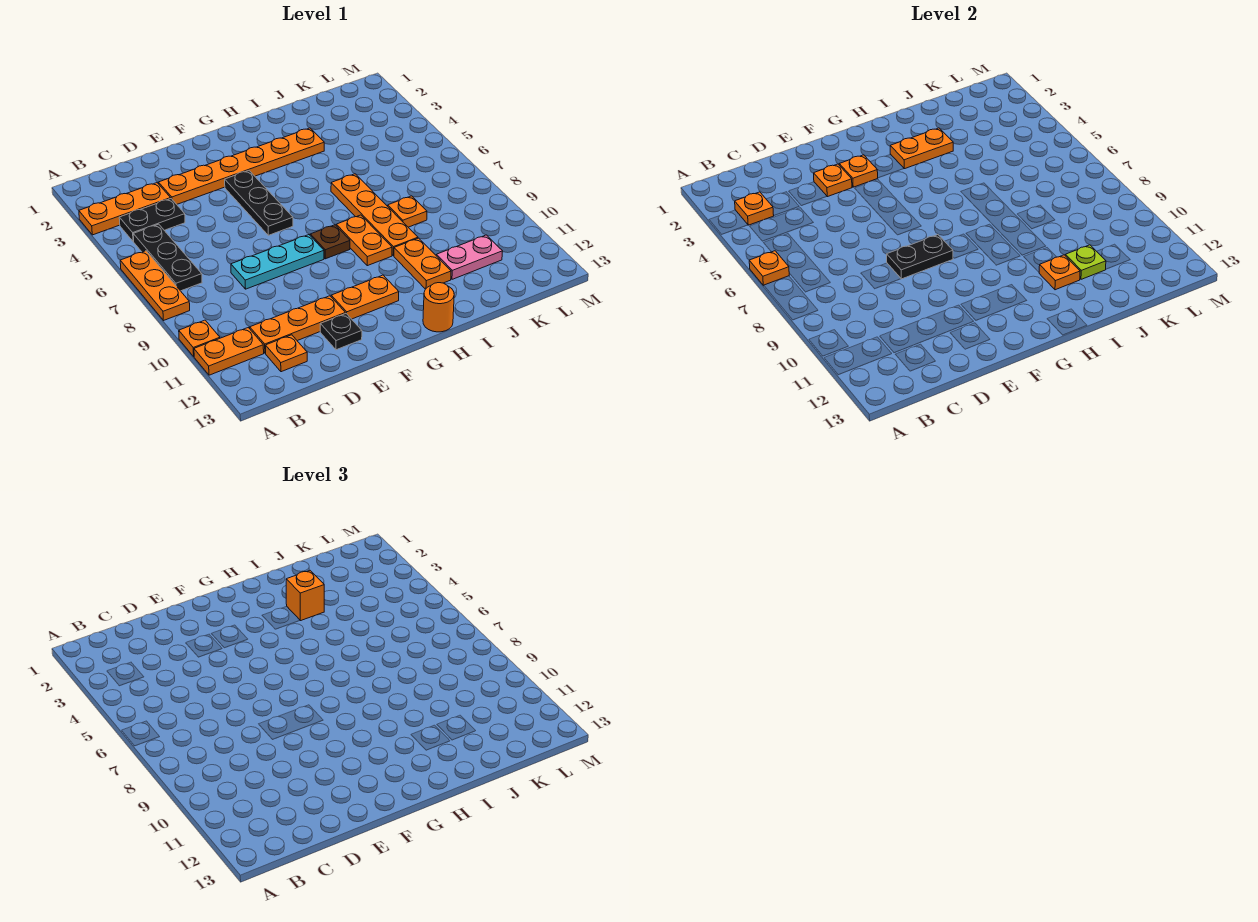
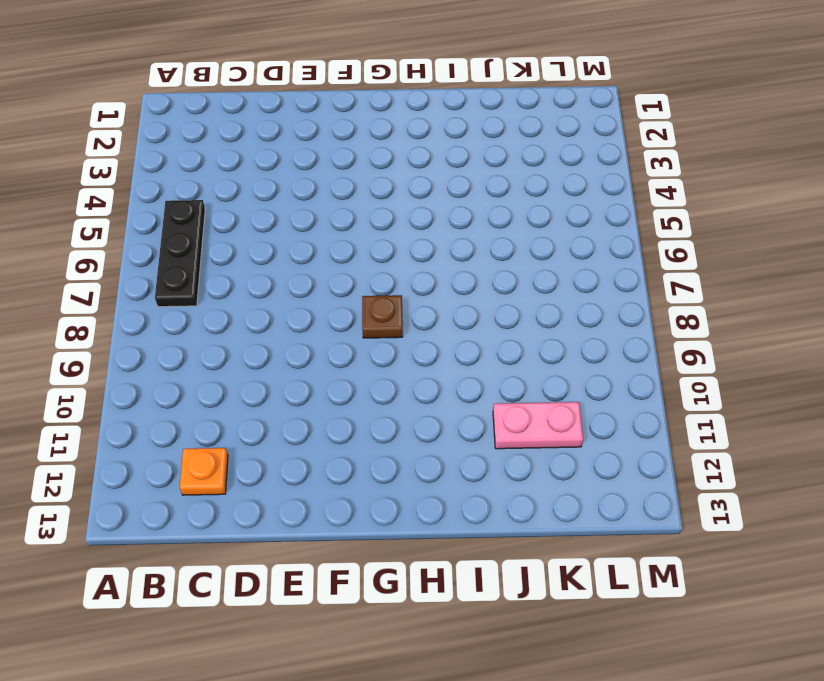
none -> orange 1x3 plate [79,183,171,235]
none -> orange 1x3 plate [120,251,190,320]
none -> orange 1x1 plate [179,320,220,356]

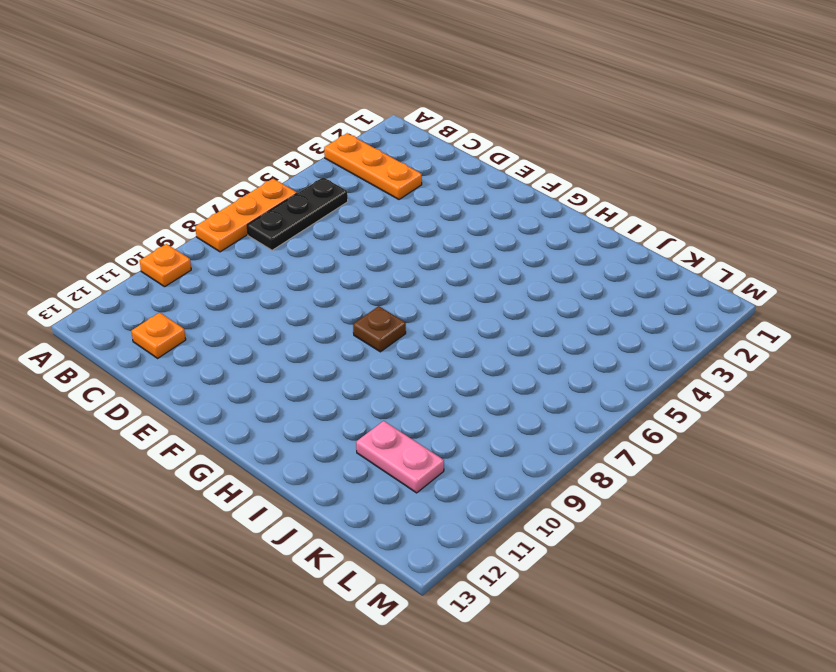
none -> orange 1x2 plate [194,328,264,375]
none -> black 1x2 plate [119,199,185,242]
none -> orange 1x3 plate [250,296,345,353]

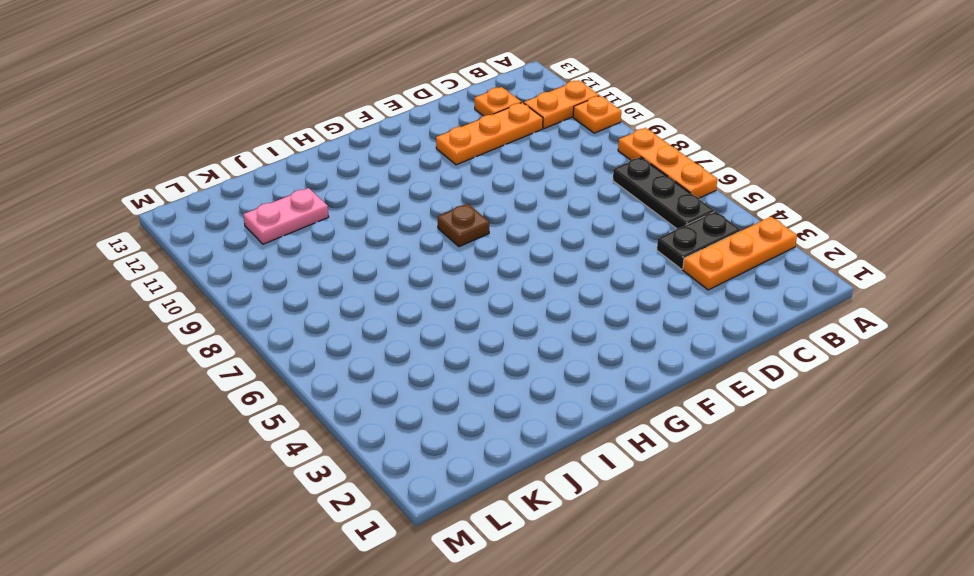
none -> orange 1x6 plate [158,128,324,204]
none -> cyan 1x3 plate [231,235,324,289]
none -> black 1x1 plate [320,314,362,350]

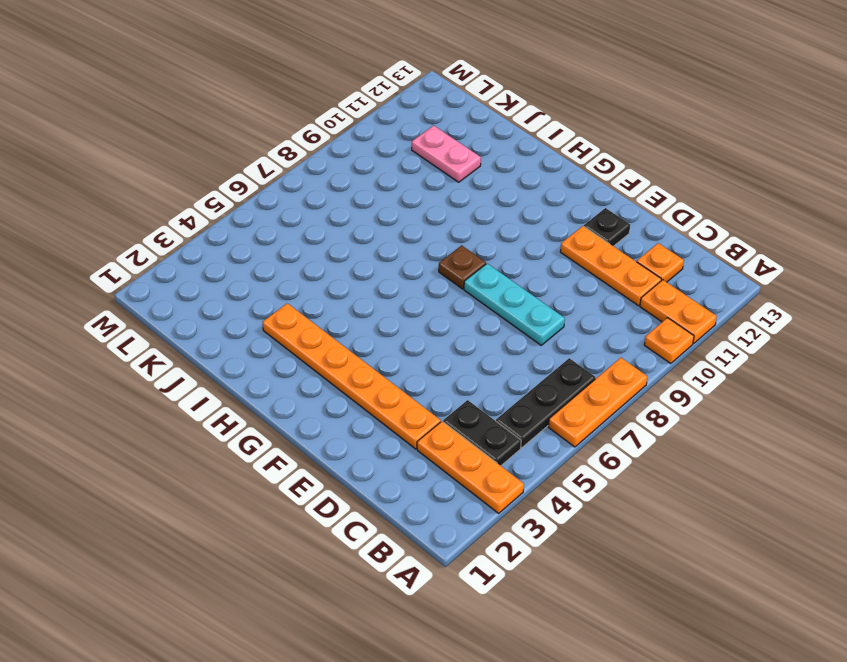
none -> black 1x3 plate [225,171,293,235]
none -> orange 1x2 plate [331,275,399,319]
none -> orange 1x2 plate [336,215,392,266]

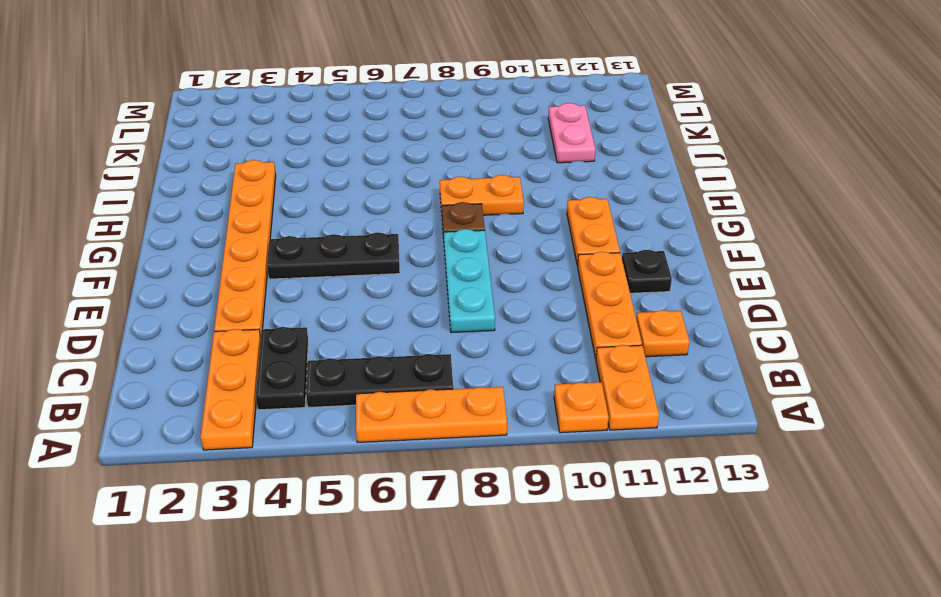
none -> orange 1x1 round brick [423,283,454,332]
none -> orange 1x4 plate [331,174,418,256]
none -> orange 1x2 plate [394,238,451,289]

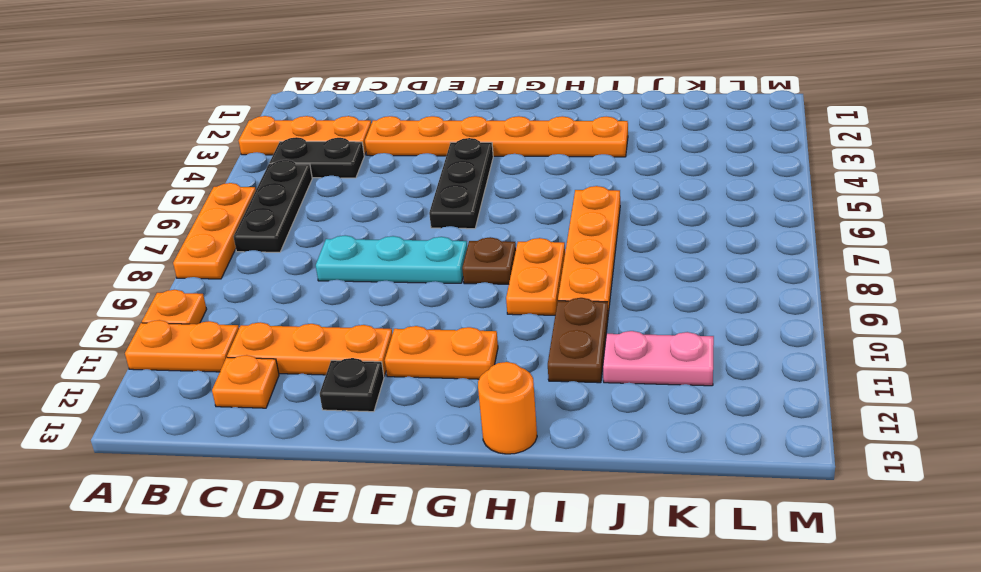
brown 1x2 plate [548,298,608,383] -> orange 1x2 plate [394,238,451,289]
none -> orange 1x1 plate [388,196,427,227]
none -> orange 1x1 plate [749,251,789,285]
none -> orange 1x1 plate [735,192,774,225]

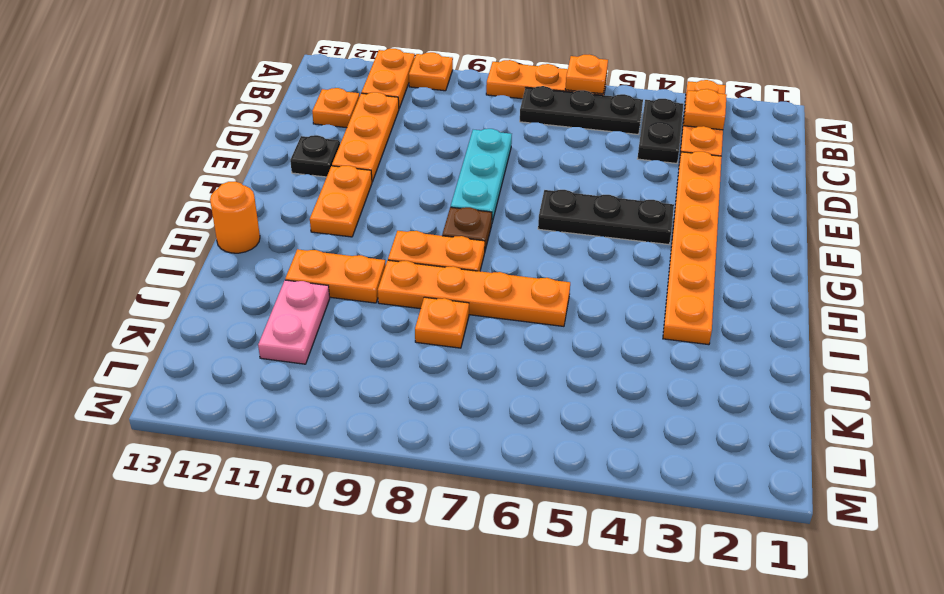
none -> orange 1x1 plate [814,164,852,197]
none -> black 1x2 plate [887,235,953,279]
none -> orange 1x1 plate [839,155,878,187]

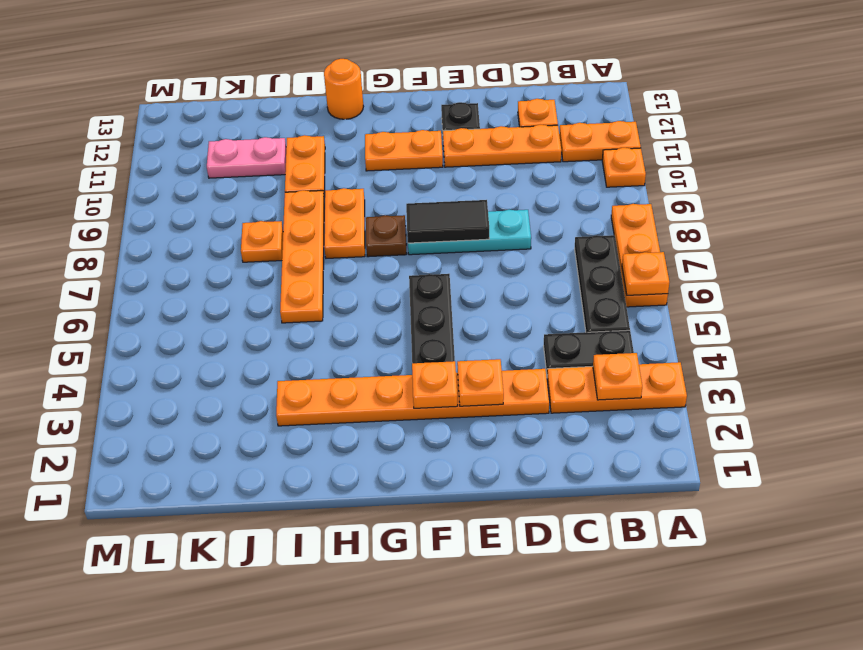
black 1x2 tile [406,200,489,243] -> black 1x2 plate [887,235,953,279]
none -> orange 1x2 plate [890,128,953,169]
none -> orange 1x1 plate [1039,255,1080,290]
none -> lime 1x1 plate [1065,245,1106,279]

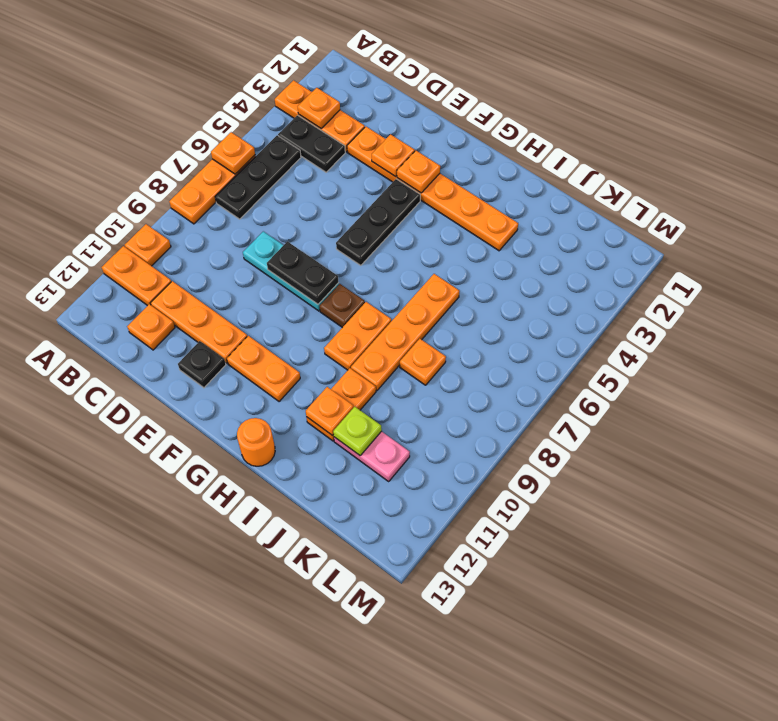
none -> orange 1x2 plate [890,128,953,169]
none -> orange 1x1 brick [286,570,324,621]

